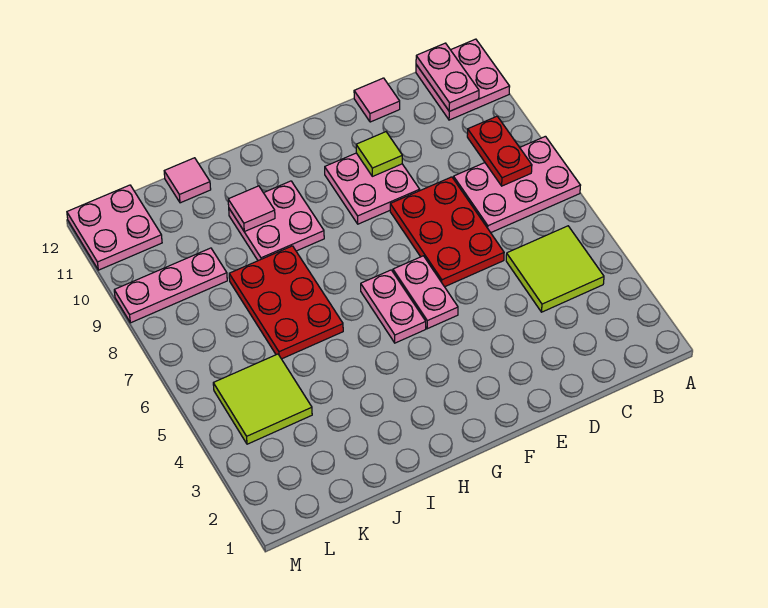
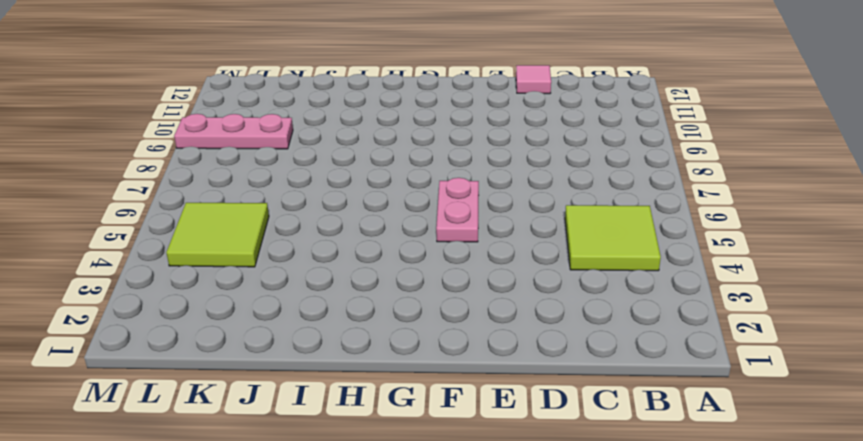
none -> pink 2x3 plate [453,136,580,233]
none -> pink 2x2 plate [416,39,510,120]
none -> red 2x3 plate [390,177,504,287]

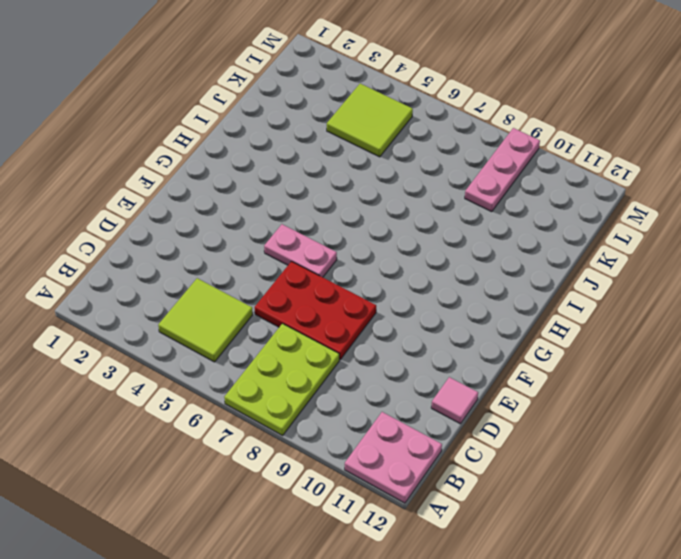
lime 2x3 plate [224,324,339,435] -> pink 2x3 plate [453,136,580,233]
none -> pink 2x2 plate [325,153,420,224]
none -> pink 1x2 plate [361,270,426,343]
none -> pink 2x2 plate [229,181,324,261]

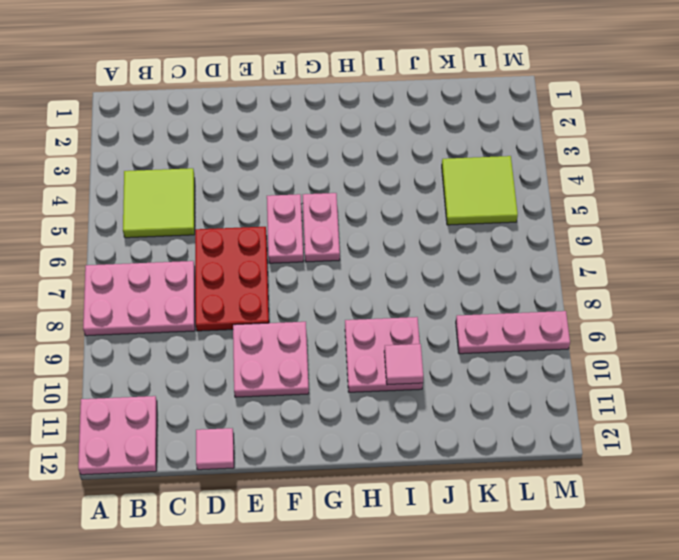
none -> red 2x3 plate [229,246,343,359]
none -> pink 1x1 tile [164,158,211,203]
none -> pink 2x2 plate [67,185,162,270]

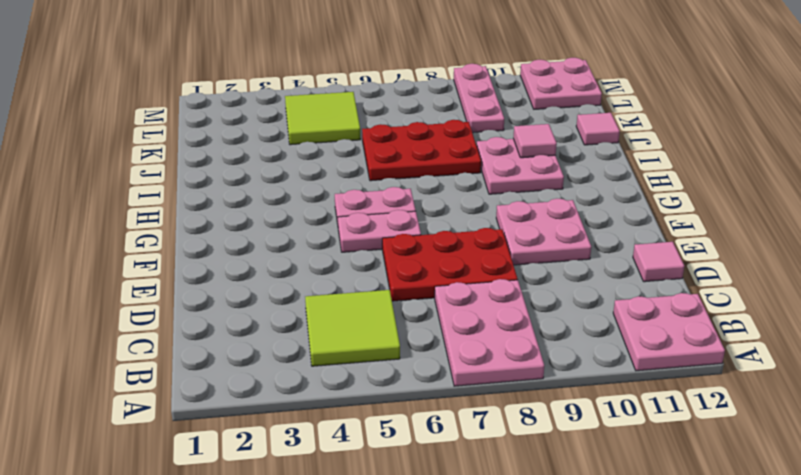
none -> red 1x2 plate [467,116,532,186]
none -> pink 1x2 plate [416,43,479,111]
none -> lime 1x1 tile [356,132,402,176]

